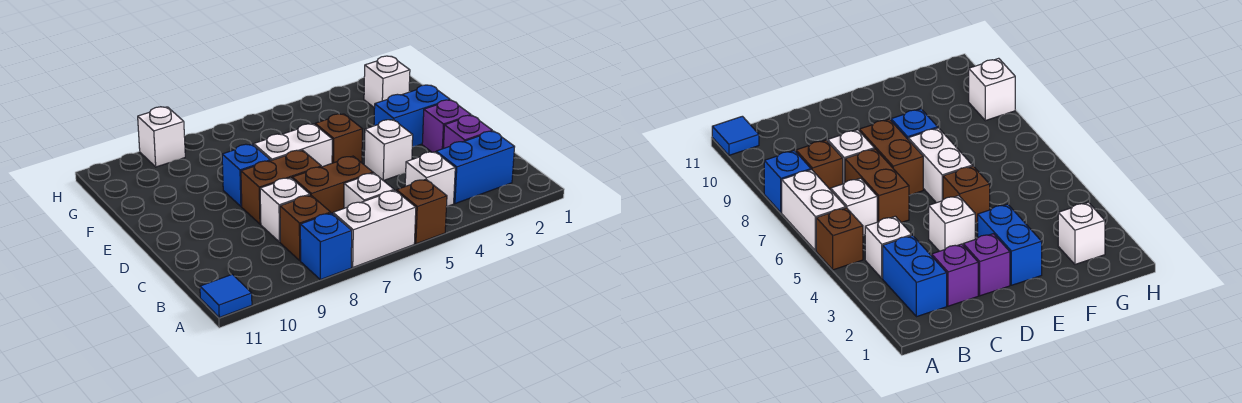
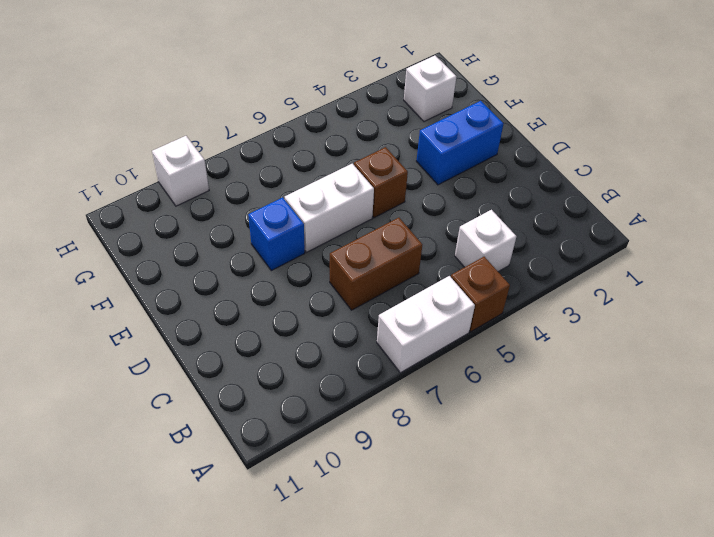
none -> blue 1x1 brick [300,213,352,280]
none -> blue 1x1 tile [200,274,252,317]
none -> blue 1x2 brick [436,131,514,204]

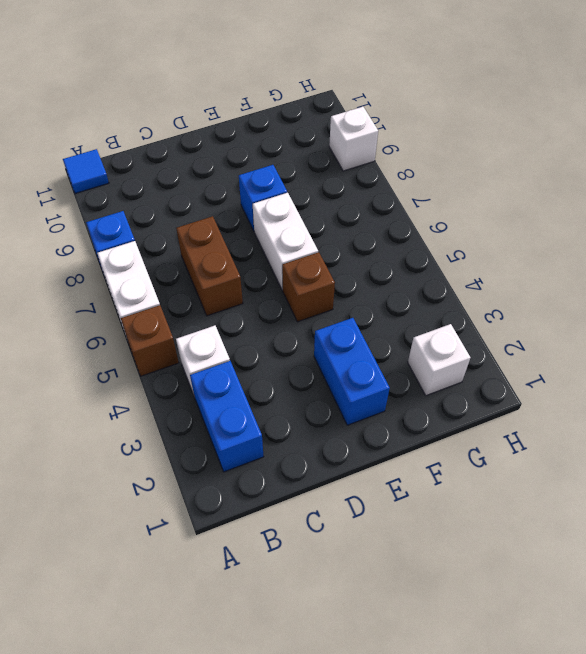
none -> white 1x1 brick [344,173,394,208]
none -> brown 1x1 brick [280,195,331,260]
none -> purple 1x1 brick [443,115,492,148]

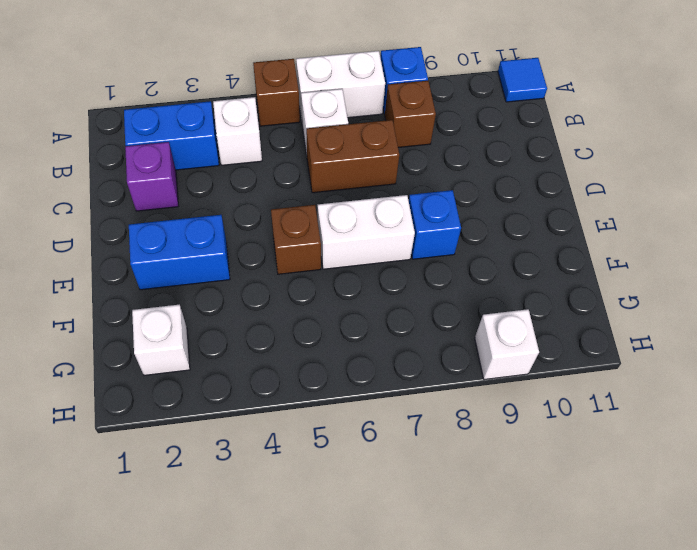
none -> white 1x1 brick [260,178,310,242]
none -> purple 1x1 brick [422,100,471,152]
none -> white 1x1 brick [364,120,413,181]

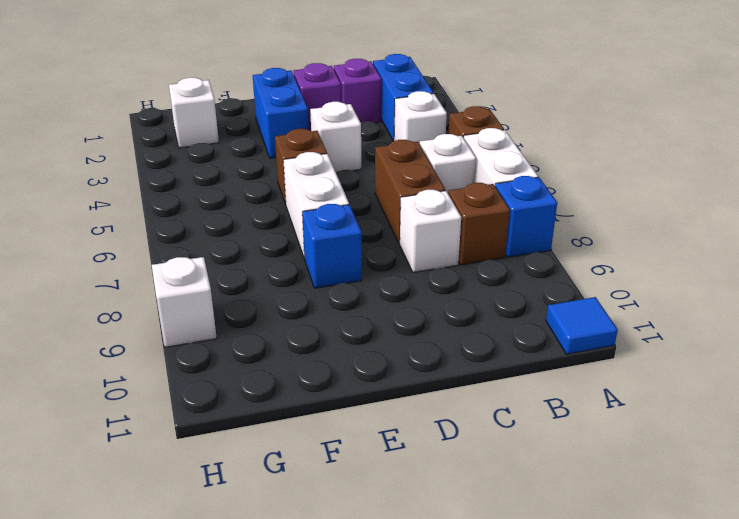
none -> brown 1x2 brick [241,150,321,224]

